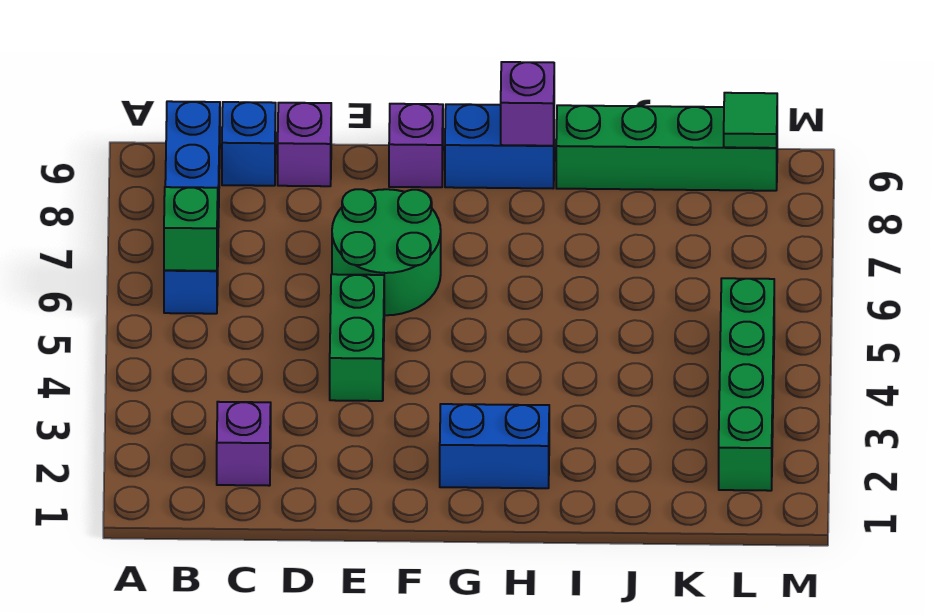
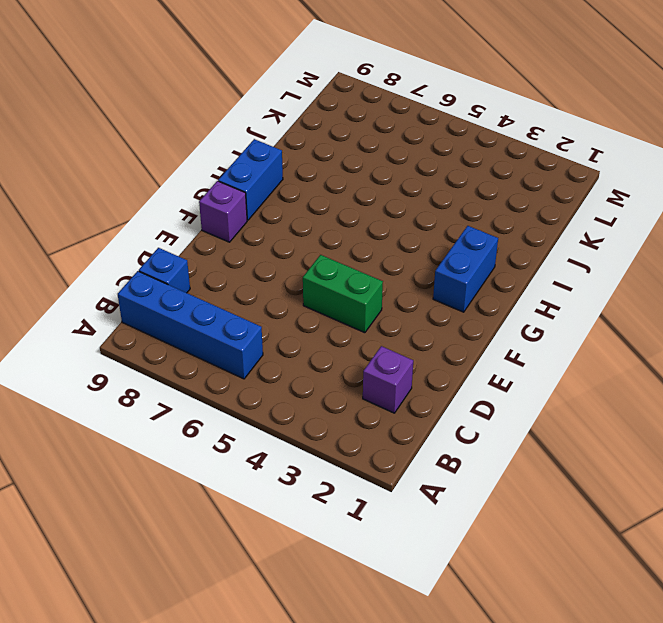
none -> purple 1x1 brick [278,103,331,186]
none -> green 2x2 round brick [332,189,441,315]
none -> green 1x4 brick [556,105,777,191]

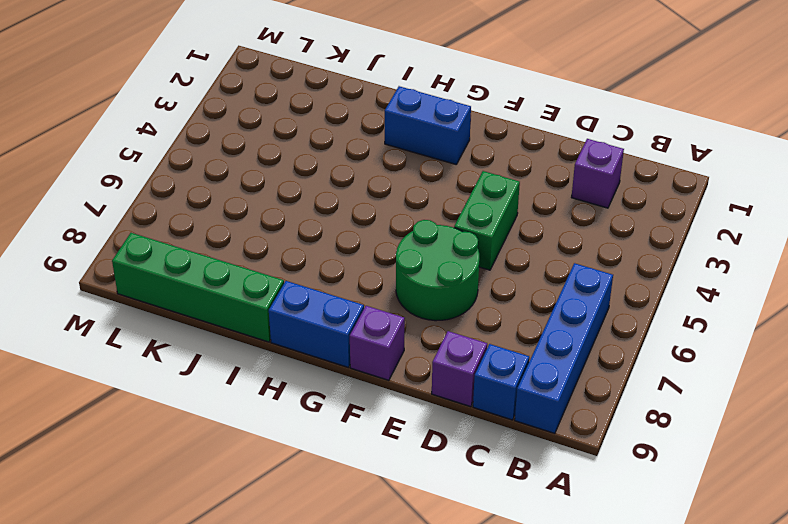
none -> green 1x4 brick [719,278,774,491]
none -> green 1x1 brick [164,187,218,271]
none -> purple 1x1 brick [501,62,554,146]

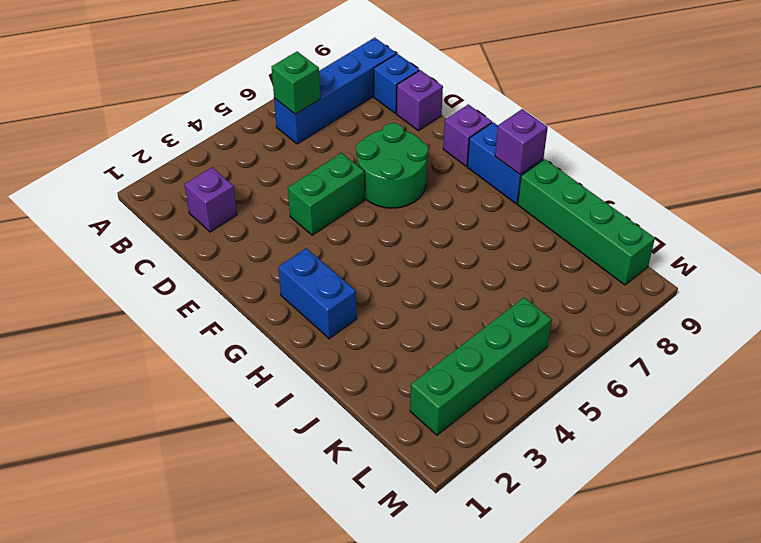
none -> green 1x1 tile [724,93,777,148]

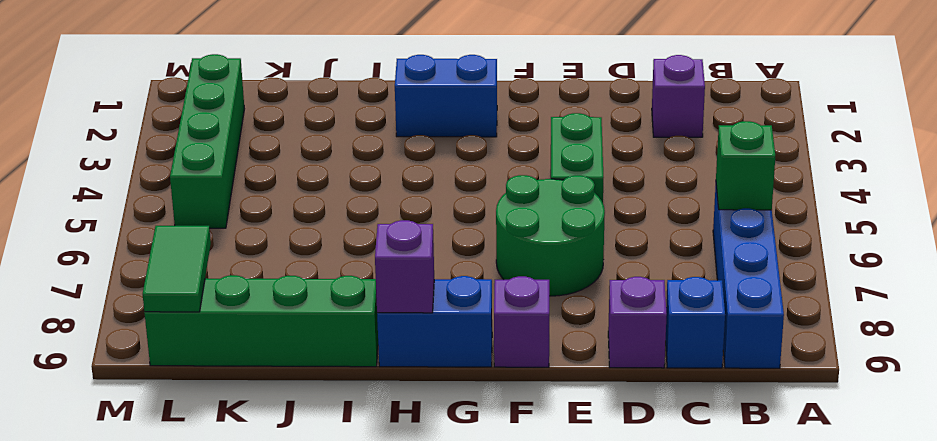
green 1x2 tile [143,226,211,312] -> green 1x1 tile [724,93,777,148]

